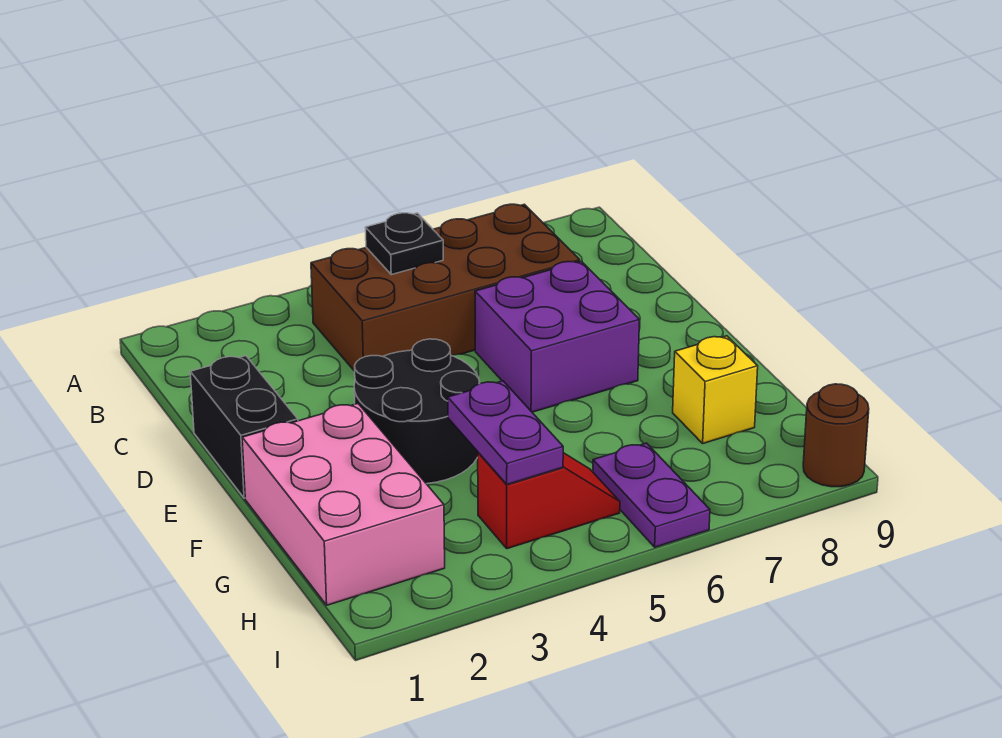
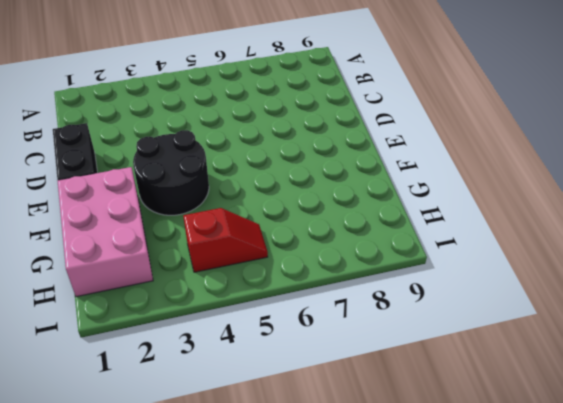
none -> brown 2x4 brick [311,204,580,371]
none -> purple 2x2 brick [475,261,639,412]

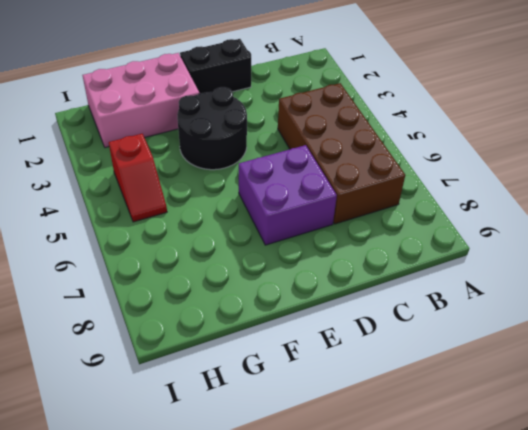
none -> yellow 1x1 brick [673,336,758,443]
none -> purple 1x2 plate [593,443,710,547]

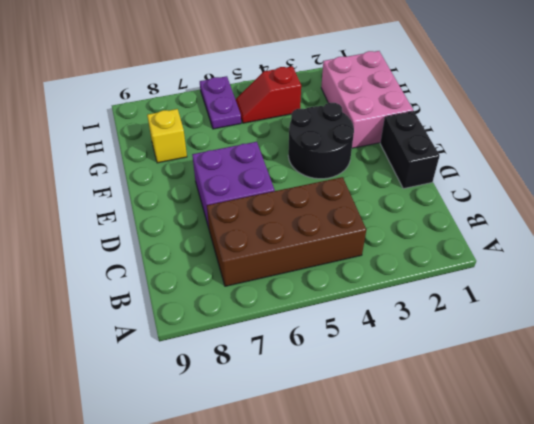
none -> brown 1x1 round brick [803,384,869,487]
none -> black 1x1 plate [365,213,443,275]

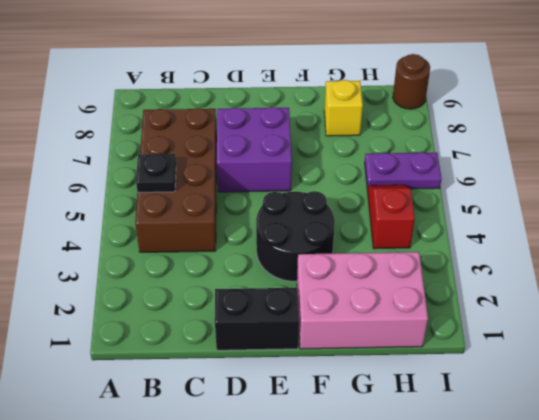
none -> purple 1x2 plate [448,381,563,484]

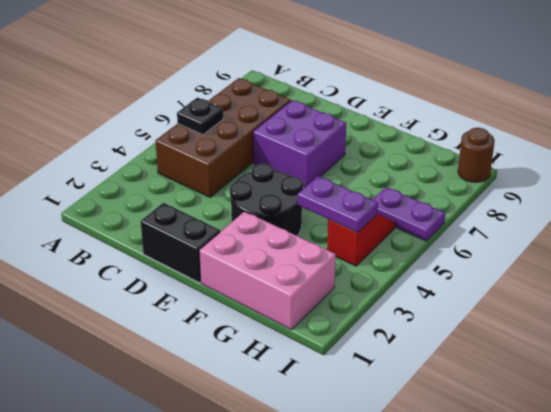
none -> yellow 1x1 brick [673,336,758,443]

